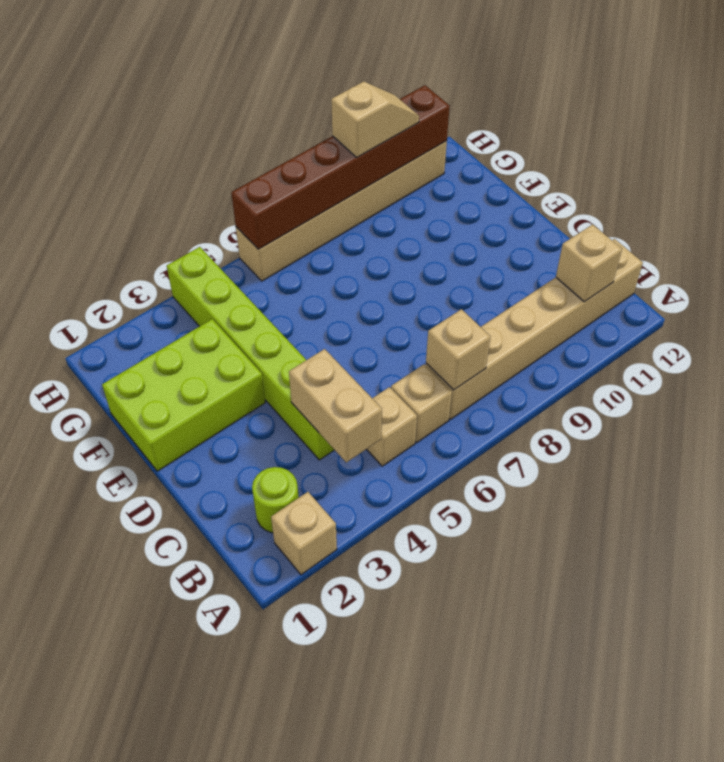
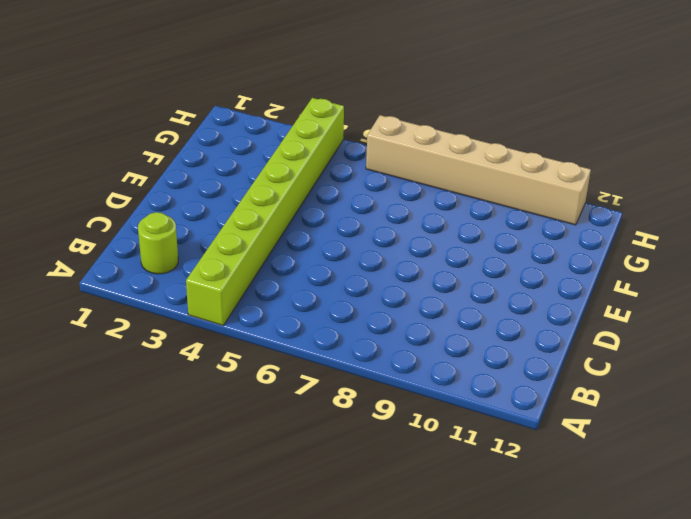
lime 1x8 brick [186,98,344,325] -> lime 1x6 brick [167,247,334,460]
none -> tan 1x1 brick [271,492,337,575]
none -> tan 1x1 brick [366,387,417,466]
none -> tan 1x1 brick [391,364,452,442]

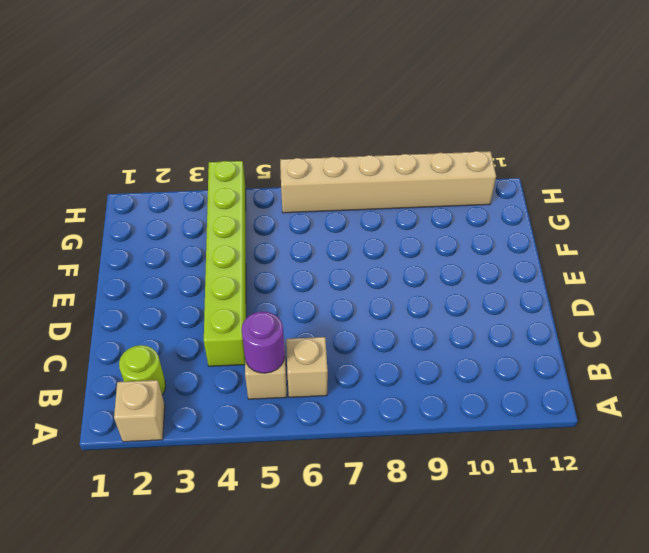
purple 1x1 round brick [242,312,285,373] -> none
none -> tan 1x6 brick [426,239,643,419]
none -> lime 2x3 brick [102,319,265,471]
none -> tan 1x2 brick [289,349,382,462]

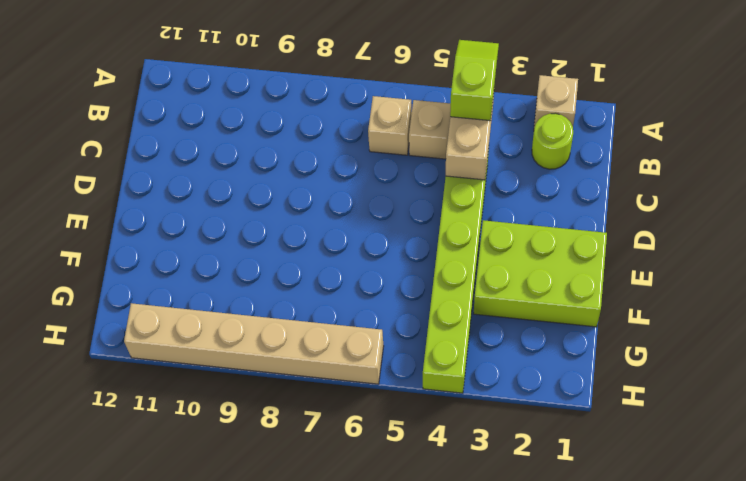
lime 1x2 slope [450,40,499,121] -> none
none -> tan 1x6 brick [426,239,643,419]
none -> tan 1x1 brick [426,309,490,390]
none -> tan 1x1 brick [556,224,622,302]

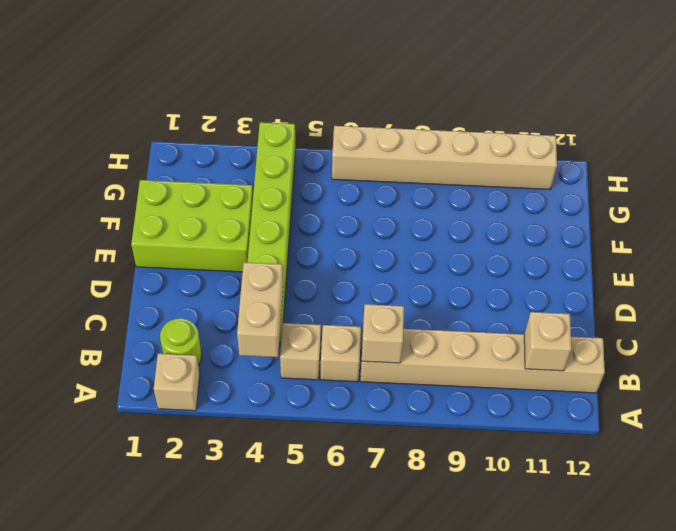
none -> brown 1x6 brick [231,85,450,249]
none -> tan 1x2 slope [331,81,419,157]

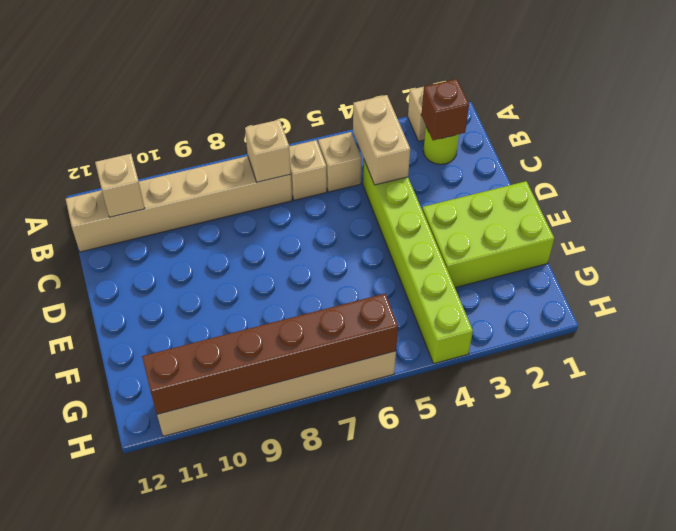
brown 1x1 brick [421,79,469,140] -> none
none -> tan 1x2 slope [331,81,419,157]

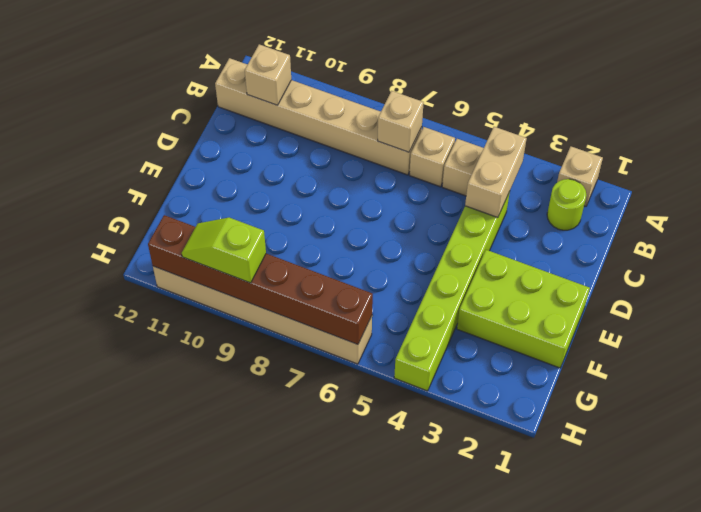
lime 1x2 slope [182,218,266,283] -> tan 1x2 slope [331,81,419,157]

